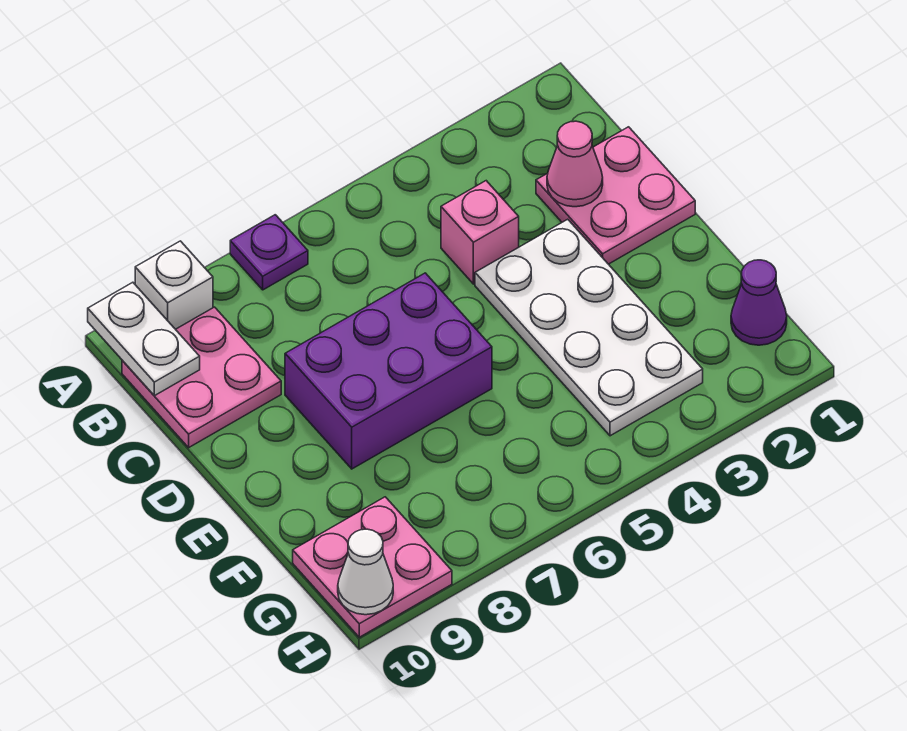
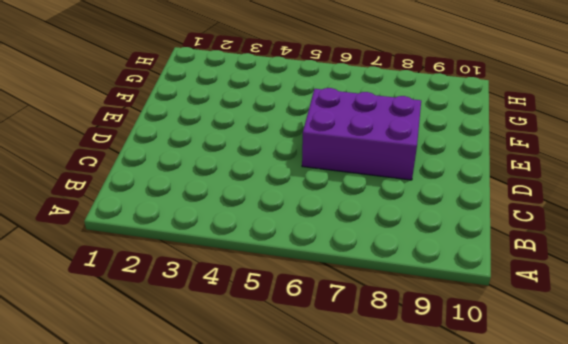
none -> purple 1x1 plate [230,215,308,290]
none -> white 1x1 brick [135,241,213,329]
none -> pink 2x2 plate [122,307,281,448]

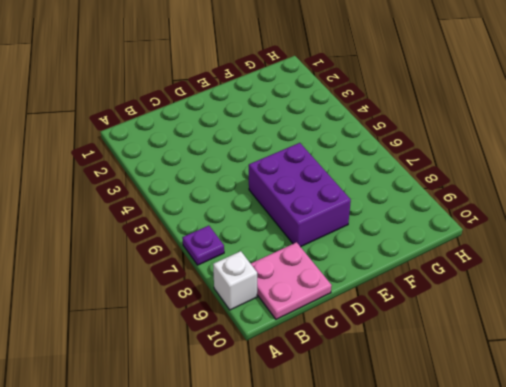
none -> pink 2x2 plate [536,127,695,264]
none -> pink 1x1 brick [441,181,519,284]
none -> white 2x4 plate [475,219,703,436]

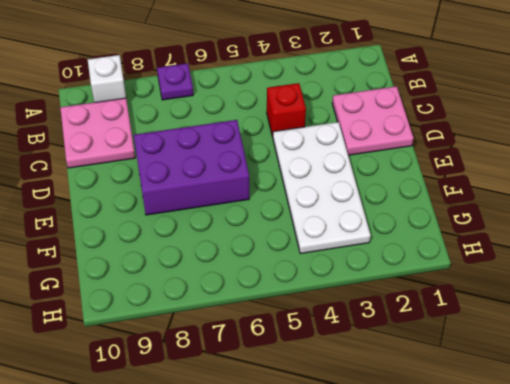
red 1x1 brick [267,83,306,137] -> pink 1x1 brick [441,181,519,284]
none -> purple 1x1 cone [731,260,787,345]
none -> pink 2x2 plate [293,497,452,637]
none -> white 1x2 plate [88,282,200,396]

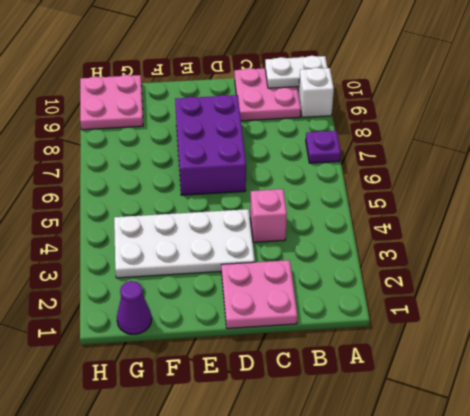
none -> pink 1x1 cone [547,121,603,207]
none -> white 1x1 cone [338,529,393,615]

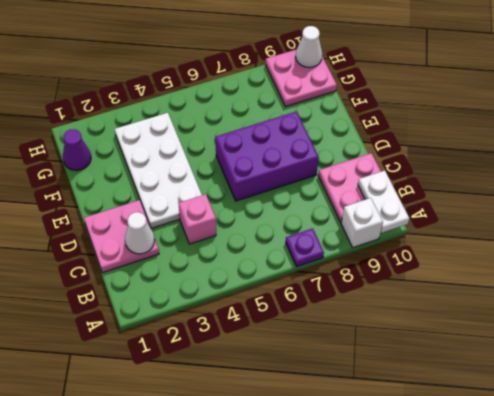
white 1x1 cone [125,212,155,254] -> pink 1x1 cone [547,121,603,207]

